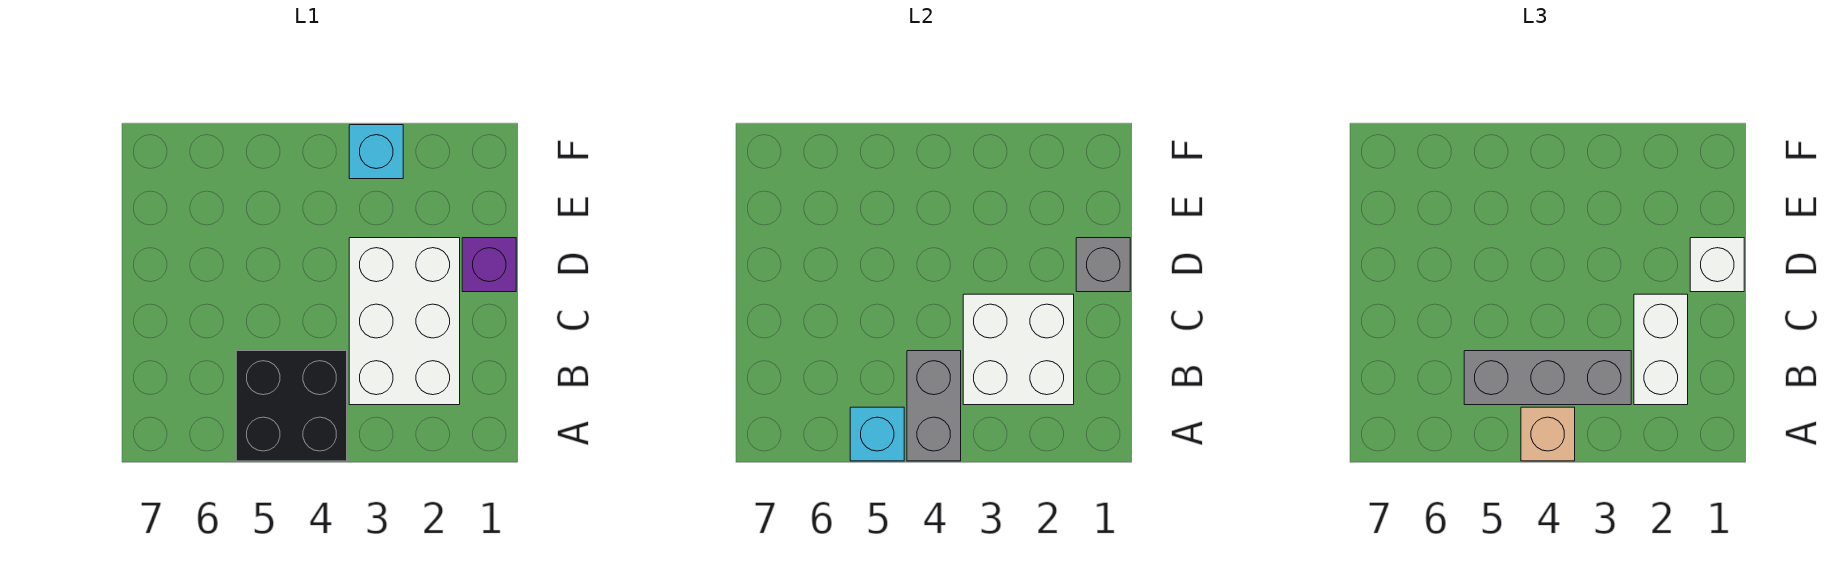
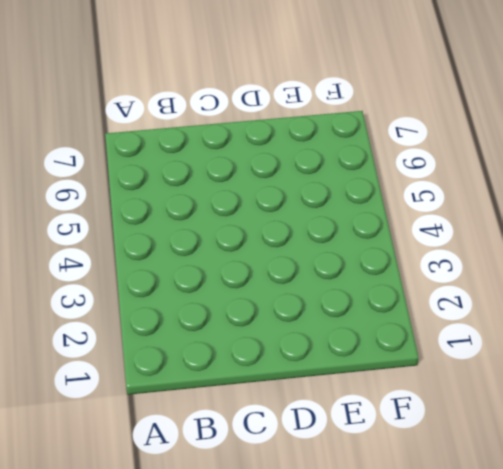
none -> black 2x2 brick [236,351,347,461]
none -> white 2x3 brick [349,238,460,405]
none -> purple 1x1 brick [462,238,516,292]

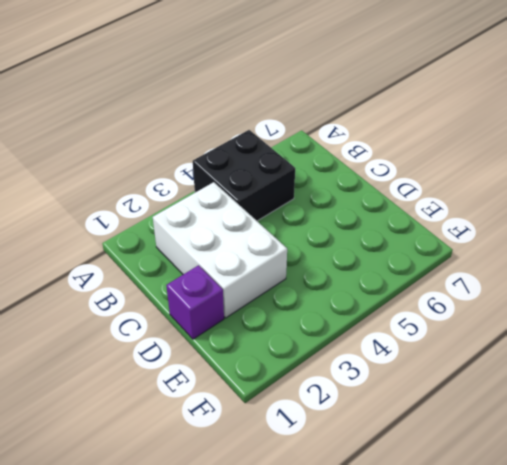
none -> cyan 1x1 brick [349,125,403,179]
none -> grey 1x2 brick [907,351,961,461]
none -> cyan 1x1 brick [850,407,904,461]

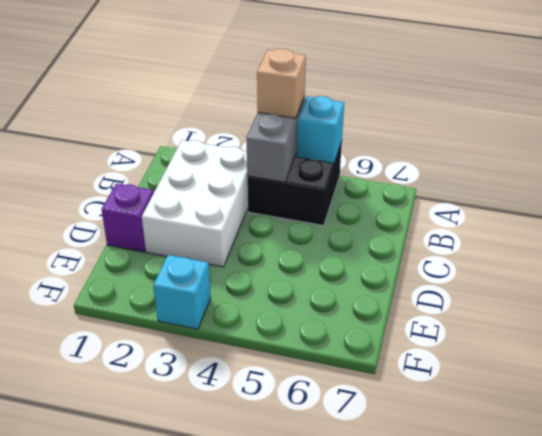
none -> white 2x2 brick [963,294,1074,405]
none -> grey 1x1 brick [1076,238,1130,292]
none -> white 1x2 brick [1634,294,1688,405]

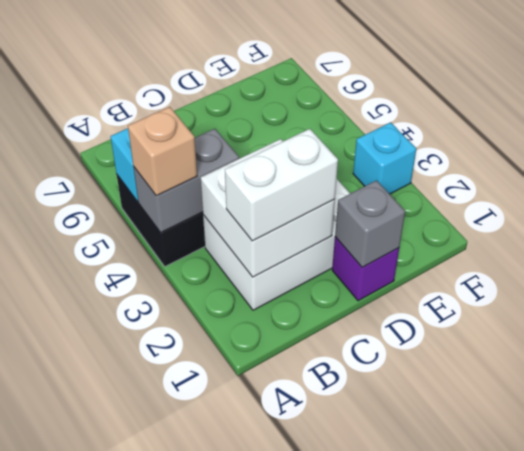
none -> grey 1x3 brick [1464,351,1631,405]
none -> white 1x1 brick [1690,238,1744,292]

